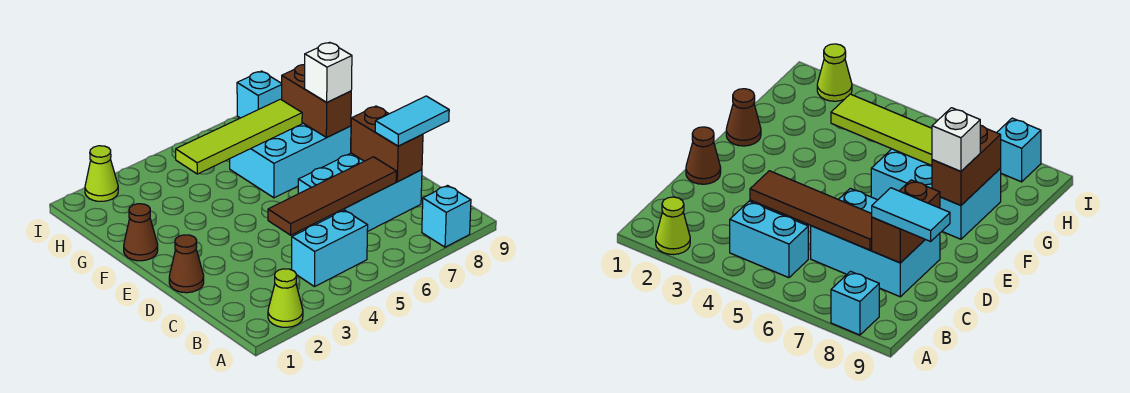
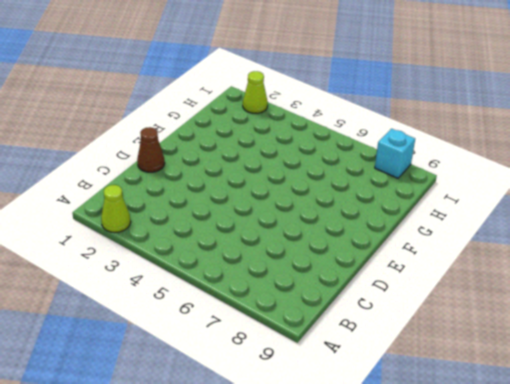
none -> cyan 1x1 brick [422,186,471,247]
none -> cyan 1x2 brick [292,210,368,287]
none -> cyan 2x3 brick [298,153,422,232]

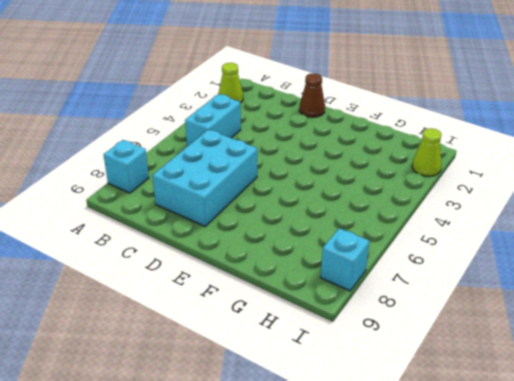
none -> brown 1x1 cone [124,204,158,261]
none -> cyan 2x3 brick [230,123,351,198]
none -> brown 1x4 tile [268,157,396,235]

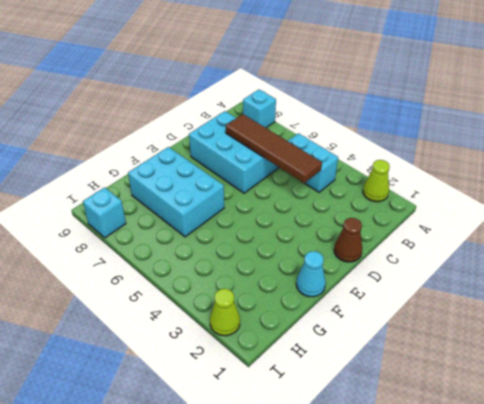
cyan 1x1 cone [296,251,326,297] -> brown 1x1 cone [124,204,158,261]
none -> brown 1x2 brick [351,106,423,182]
none -> brown 1x2 brick [282,65,351,137]
none -> lime 1x4 tile [176,99,302,174]

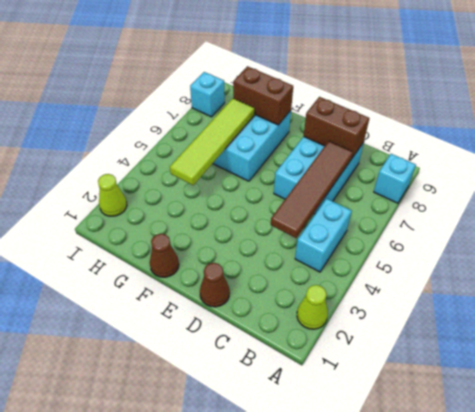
none -> cyan 1x2 tile [375,96,449,146]
none -> white 1x1 brick [305,42,352,102]

